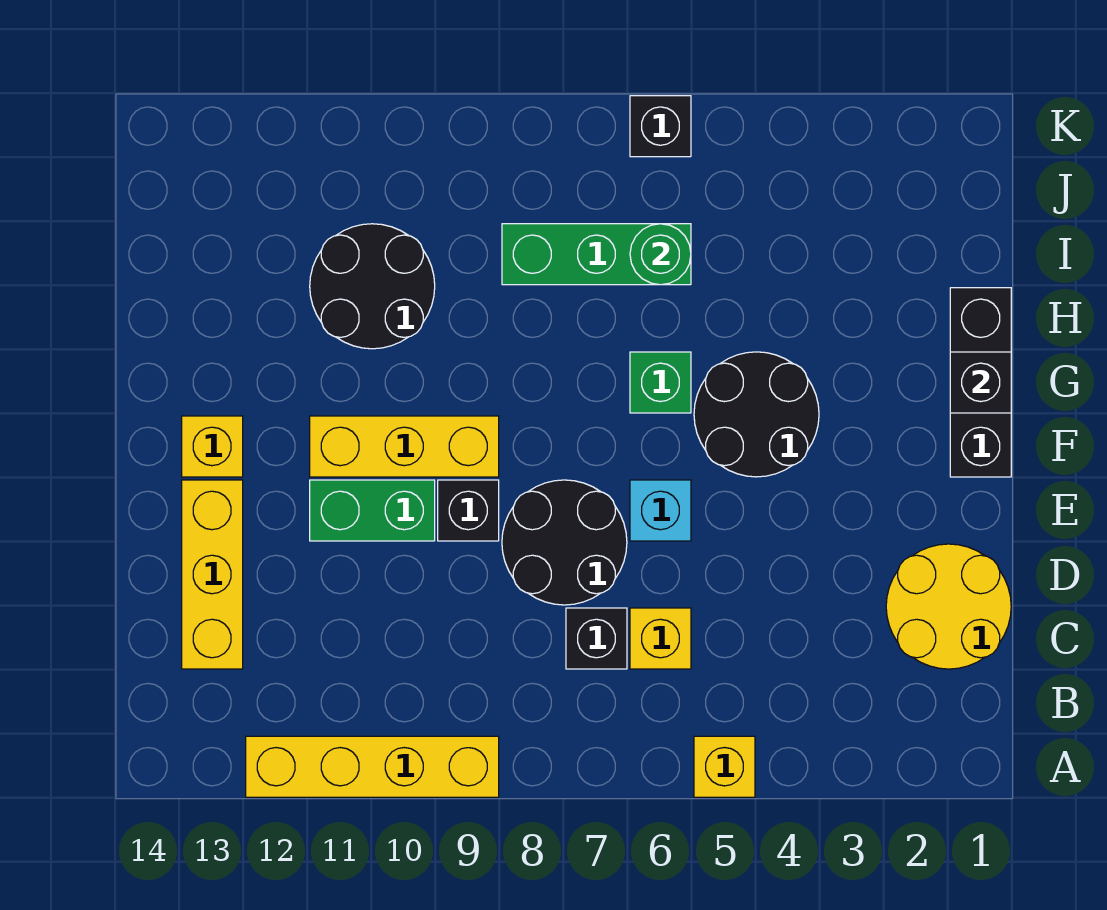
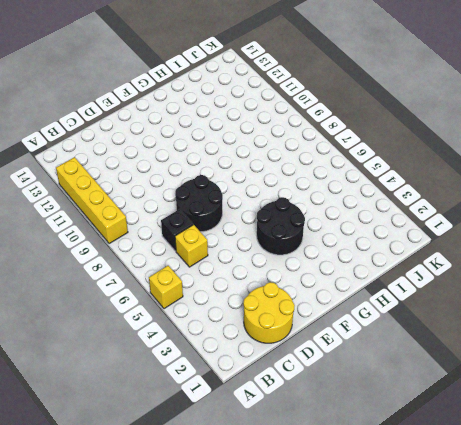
none -> yellow 1x3 brick [182,480,243,669]
none -> cyan 1x1 brick [630,480,691,541]
none -> black 1x1 brick [438,480,499,541]

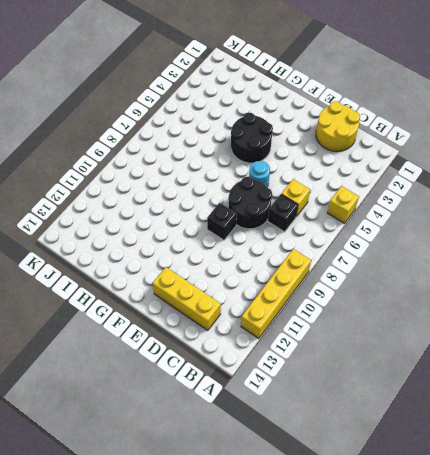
cyan 1x1 round brick [249,161,270,187] -> cyan 1x1 brick [630,480,691,541]
none -> green 1x2 brick [310,480,435,541]
none -> black 1x3 brick [950,288,1011,477]
none -> yellow 1x3 brick [310,416,499,477]

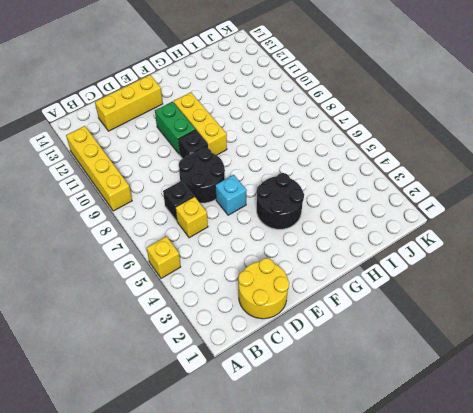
none -> black 1x3 brick [950,288,1011,477]
none -> yellow 1x1 brick [182,416,243,477]
none -> green 1x1 brick [630,352,691,413]

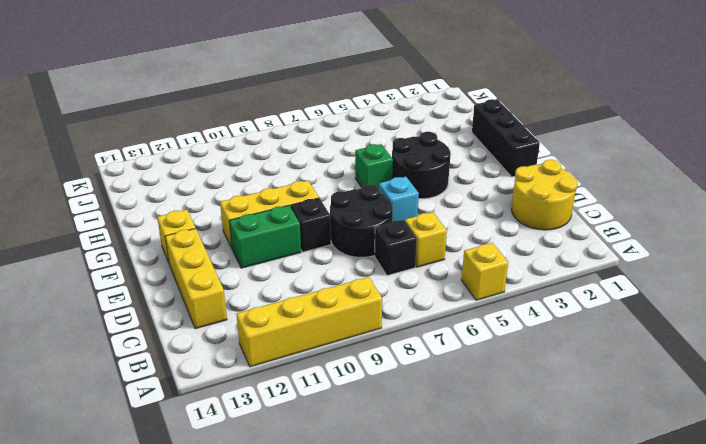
none -> black 2x2 round brick [310,224,435,349]
none -> green 1x3 brick [502,224,691,285]
none -> black 1x1 brick [630,96,691,157]

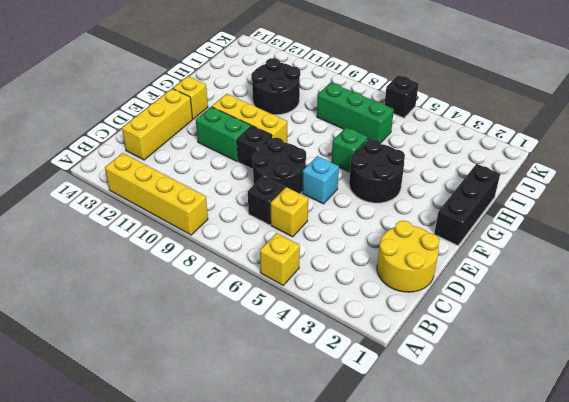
none -> black 1x1 brick [950,352,1011,413]
none -> green 1x1 round brick [630,224,691,285]

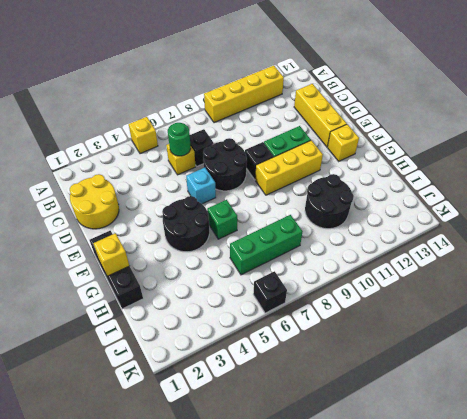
green 1x1 round brick [168,123,191,156] -> green 1x1 round brick moved to [630,224,691,285]
yellow 1x1 brick [93,233,129,276] -> black 1x1 brick [950,352,1011,413]

